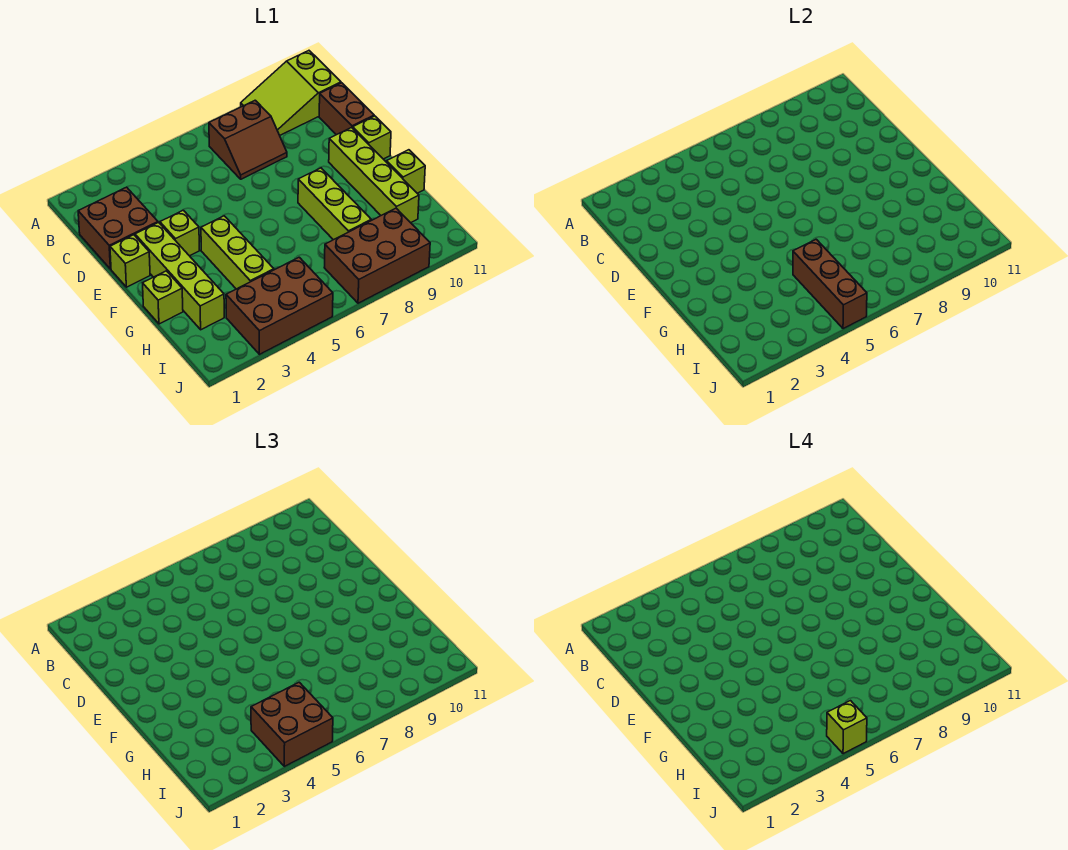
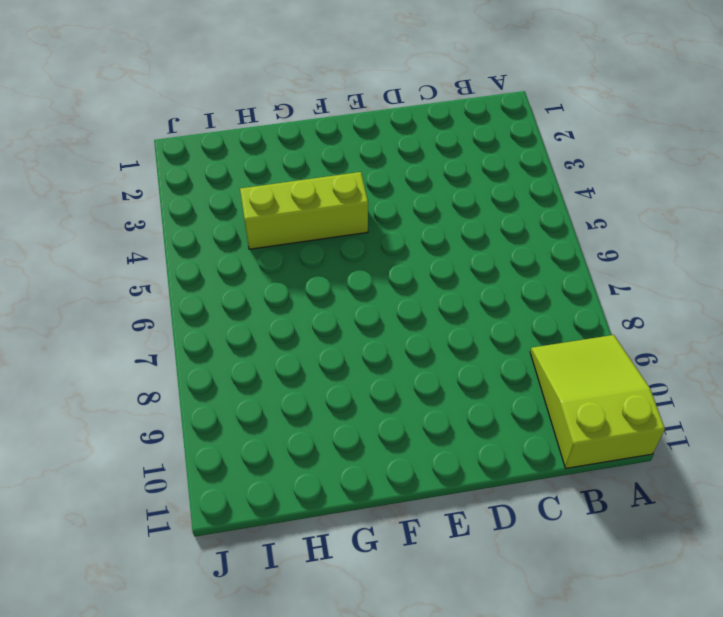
none -> brown 2x2 slope [209,100,287,179]
none -> brown 2x2 brick [78,187,158,269]
none -> brown 1x2 brick [319,83,374,135]

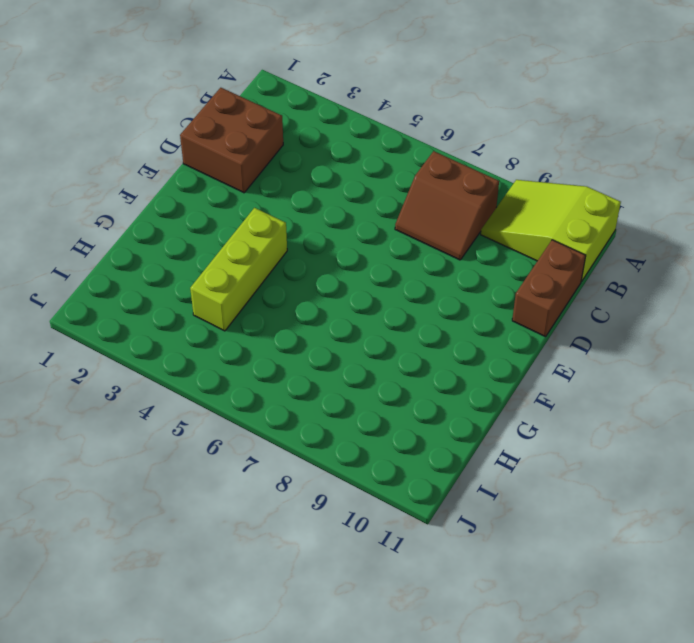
none -> lime 1x1 brick [110,235,150,287]
none -> lime 1x4 brick [135,222,224,330]
none -> lime 1x1 brick [160,210,200,256]

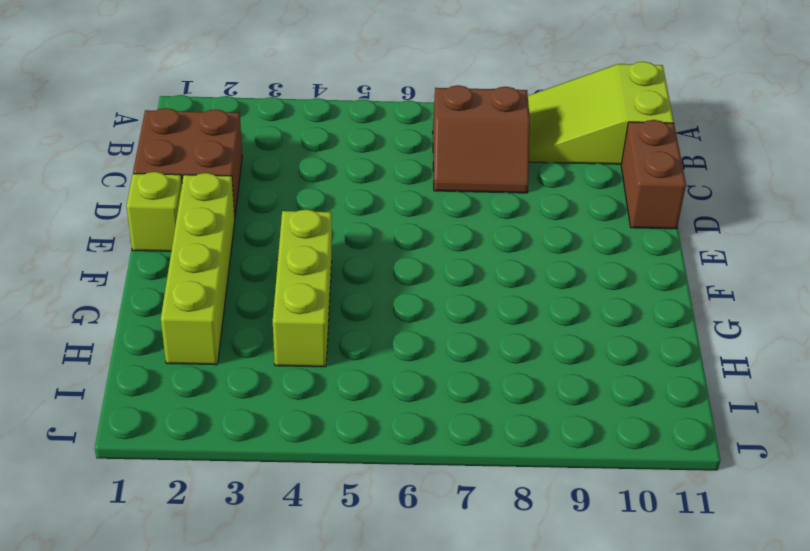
none -> lime 1x1 brick [160,210,200,256]
none -> lime 1x4 brick [329,128,419,223]
none -> lime 1x1 brick [353,116,391,159]

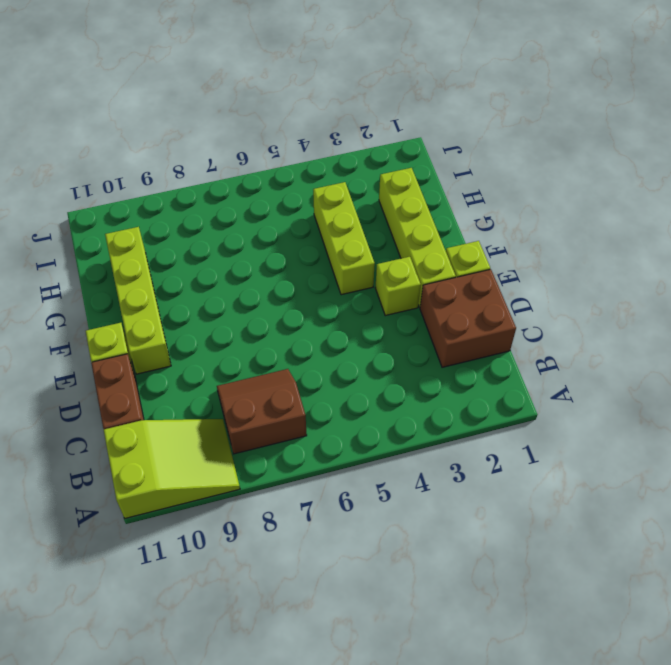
none -> lime 1x3 brick [298,168,371,240]
none -> lime 1x1 brick [143,271,183,324]
none -> lime 1x1 brick [387,150,425,193]

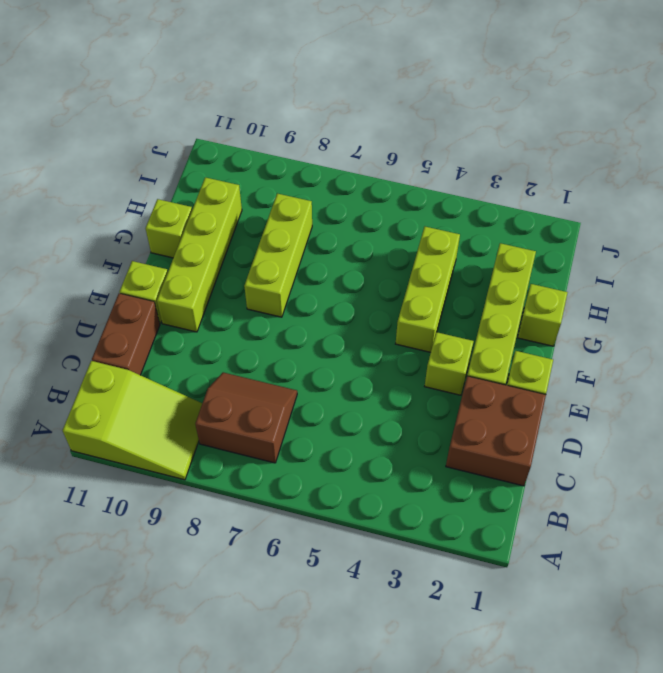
none -> brown 2x3 brick [226,257,333,354]
none -> brown 2x3 brick [324,208,430,303]
none -> brown 1x3 brick [793,239,867,329]

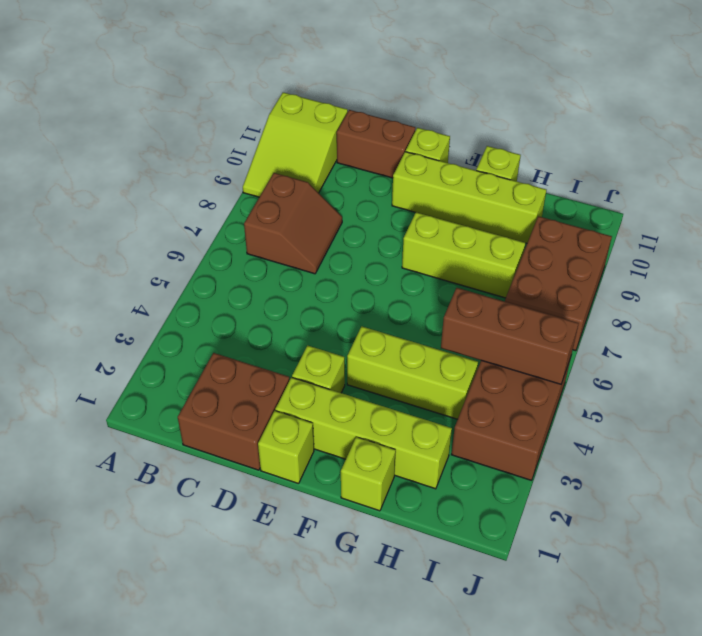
none -> brown 2x2 brick [251,682,333,766]
none -> lime 1x1 brick [827,701,867,754]

